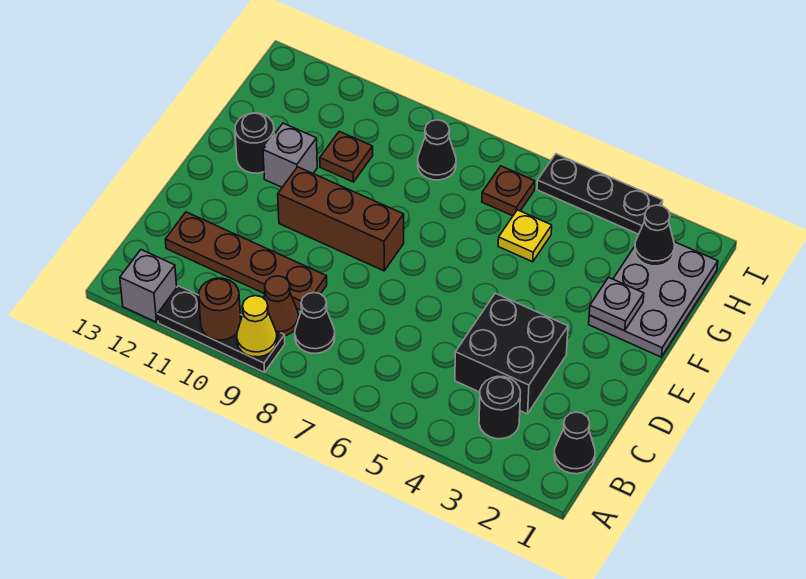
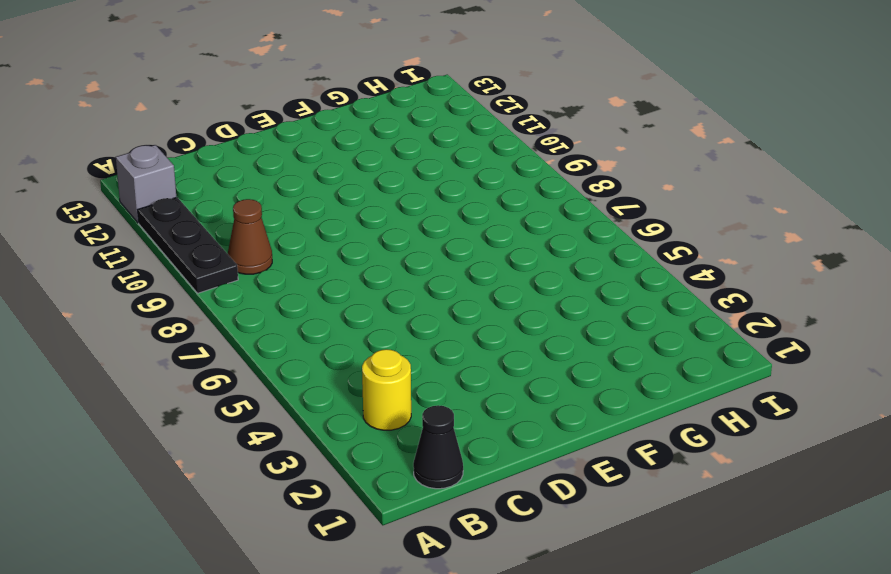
yellow 1x1 round brick [362,349,411,430] -> black 1x1 round brick [479,376,521,439]
none -> black 1x1 cone [295,293,335,353]
none -> black 2x2 brick [455,293,568,414]
none -> brown 1x4 plate [165,212,327,310]

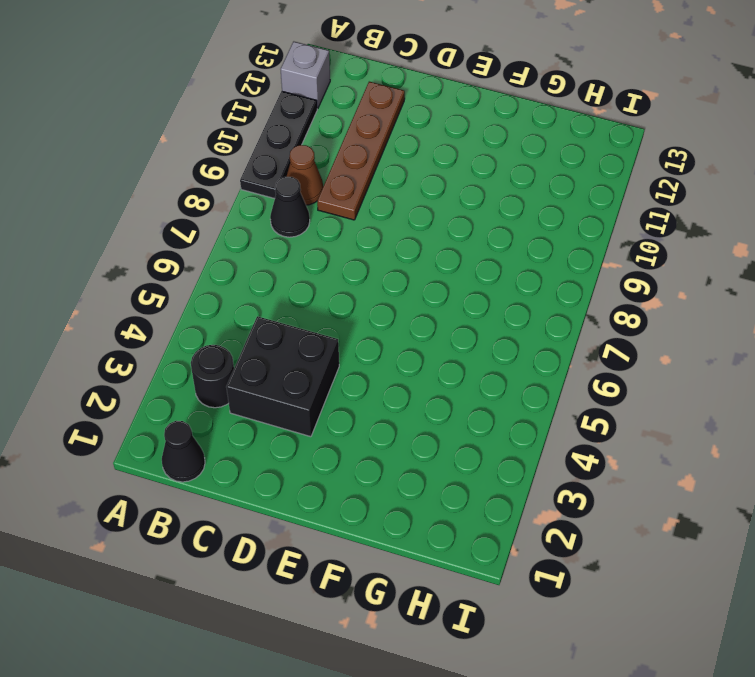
none -> brown 1x3 brick [278,167,404,271]
none -> grey 2x3 plate [589,242,718,357]
none -> grey 1x1 brick [263,123,317,187]

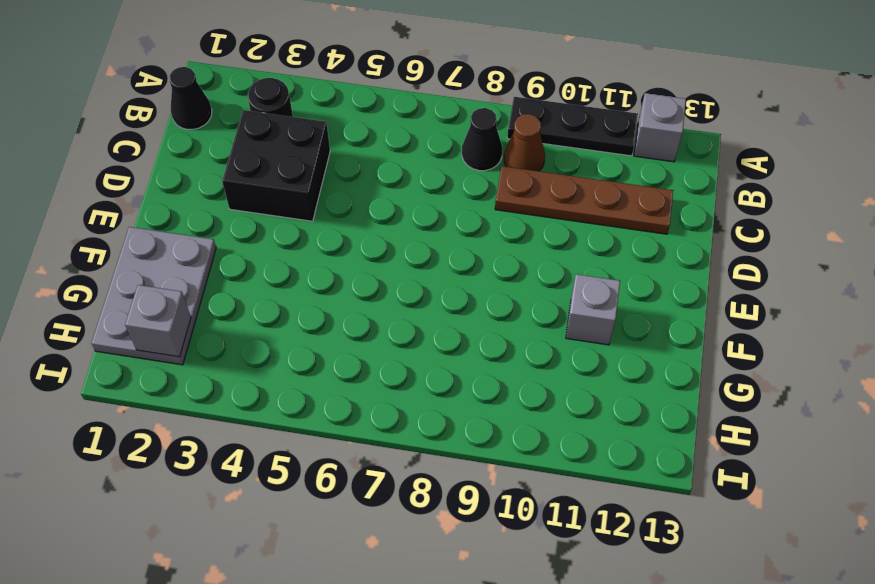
grey 1x1 brick [125,285,191,357] -> black 1x1 cone [635,205,674,266]
none -> brown 1x3 brick [278,167,404,271]
none -> black 1x1 round brick [235,113,274,173]
none -> yellow 1x1 plate [498,210,552,262]

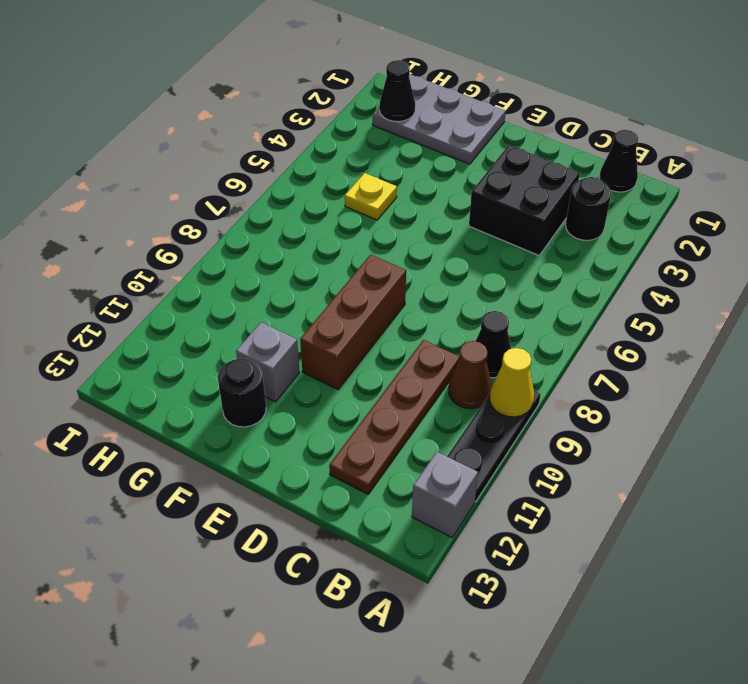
none -> brown 1x1 plate [320,131,373,182]
none -> brown 1x1 plate [482,166,535,216]
none -> black 1x1 cone [418,120,456,180]

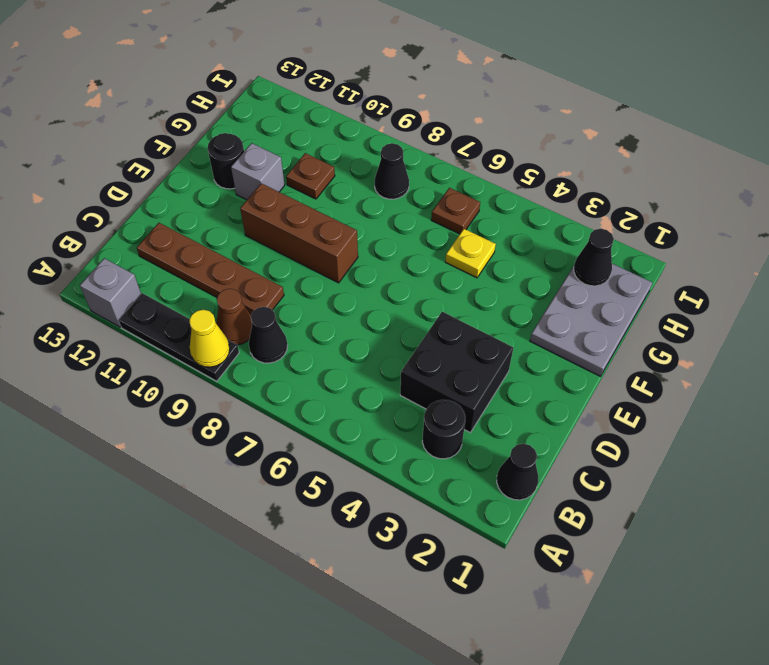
none -> black 1x3 plate [537,154,663,234]
none -> brown 1x1 round brick [199,278,241,340]
none -> grey 1x1 plate [589,277,644,331]

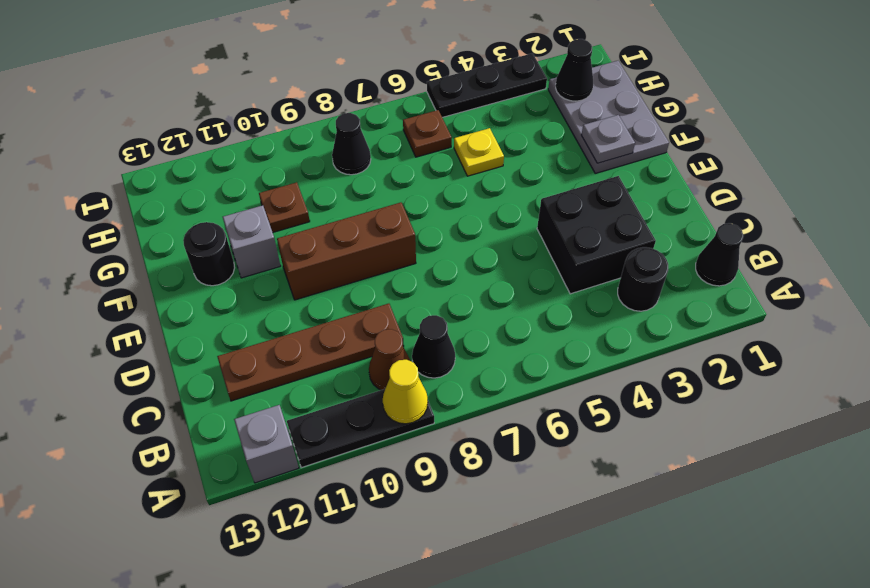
none -> brown 1x1 round brick [199,278,241,340]

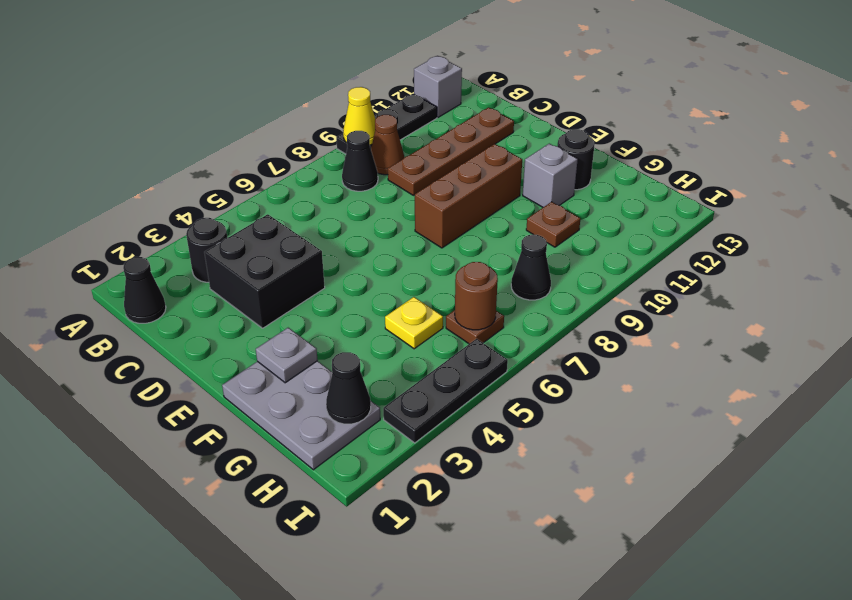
brown 1x1 round brick [455,262,498,330] -> brown 1x1 round brick moved to [199,278,241,340]

